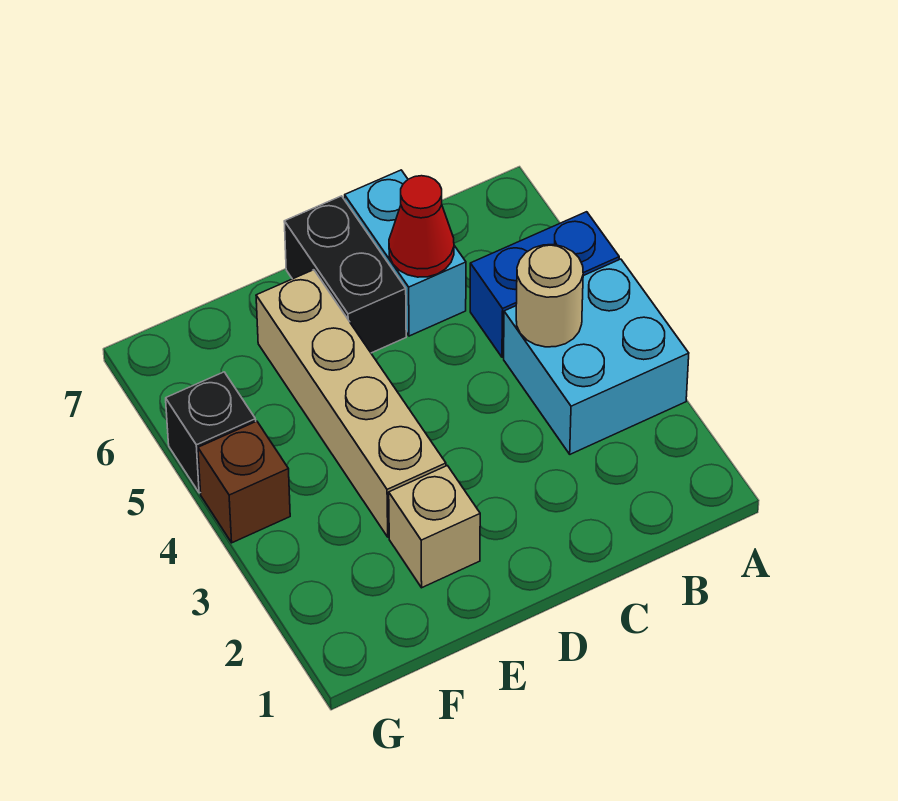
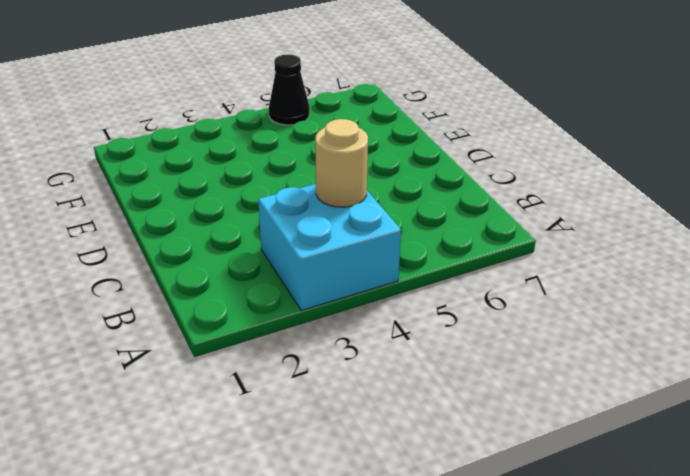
black 1x1 cone [269,55,309,125] -> black 1x1 brick [166,372,256,493]
none -> blue 1x2 brick [470,212,619,357]
none -> cyan 1x2 brick [345,170,466,336]

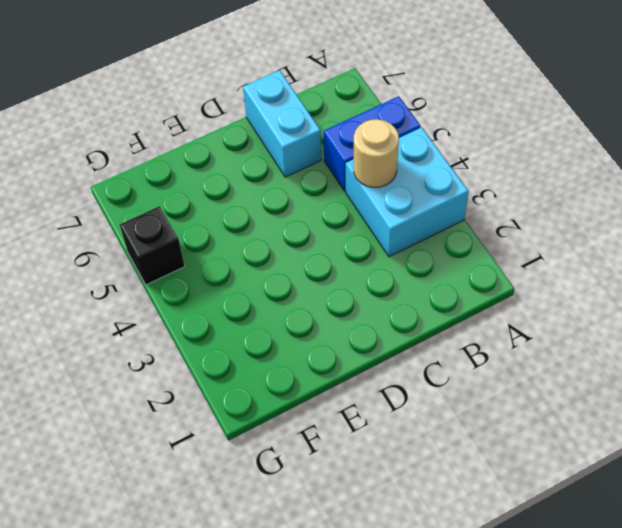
none -> black 1x2 brick [284,196,406,353]
none -> tan 1x1 brick [389,466,480,588]

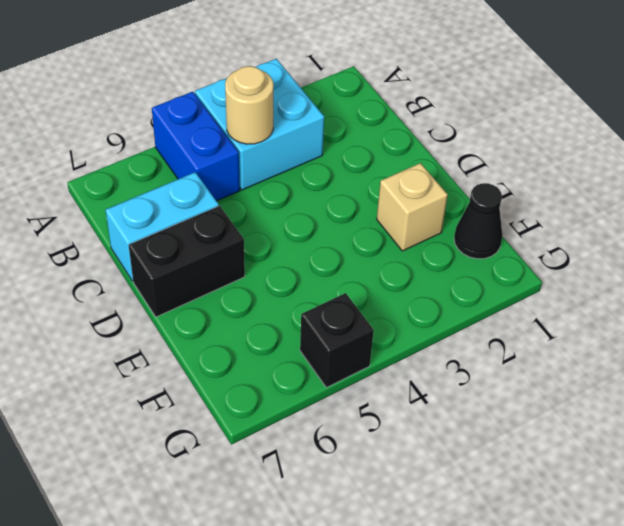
black 1x1 cone [454,183,503,259] -> none
none -> tan 1x4 brick [256,270,446,537]
none -> brown 1x1 brick [198,421,290,543]

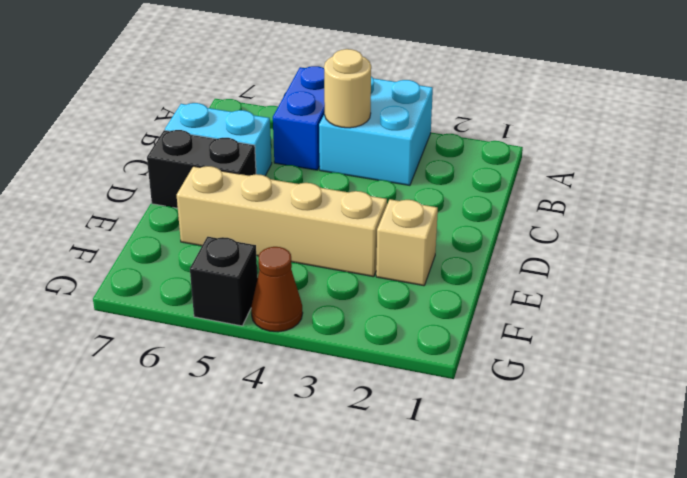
brown 1x1 cone [251,247,303,332] -> brown 1x1 brick [198,421,290,543]
none -> red 1x1 cone [389,176,454,277]

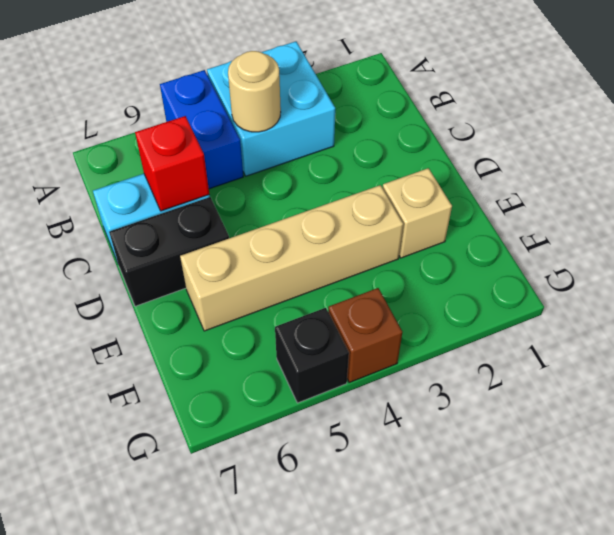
red 1x1 brick [135,116,209,211] -> red 1x1 cone [389,176,454,277]

